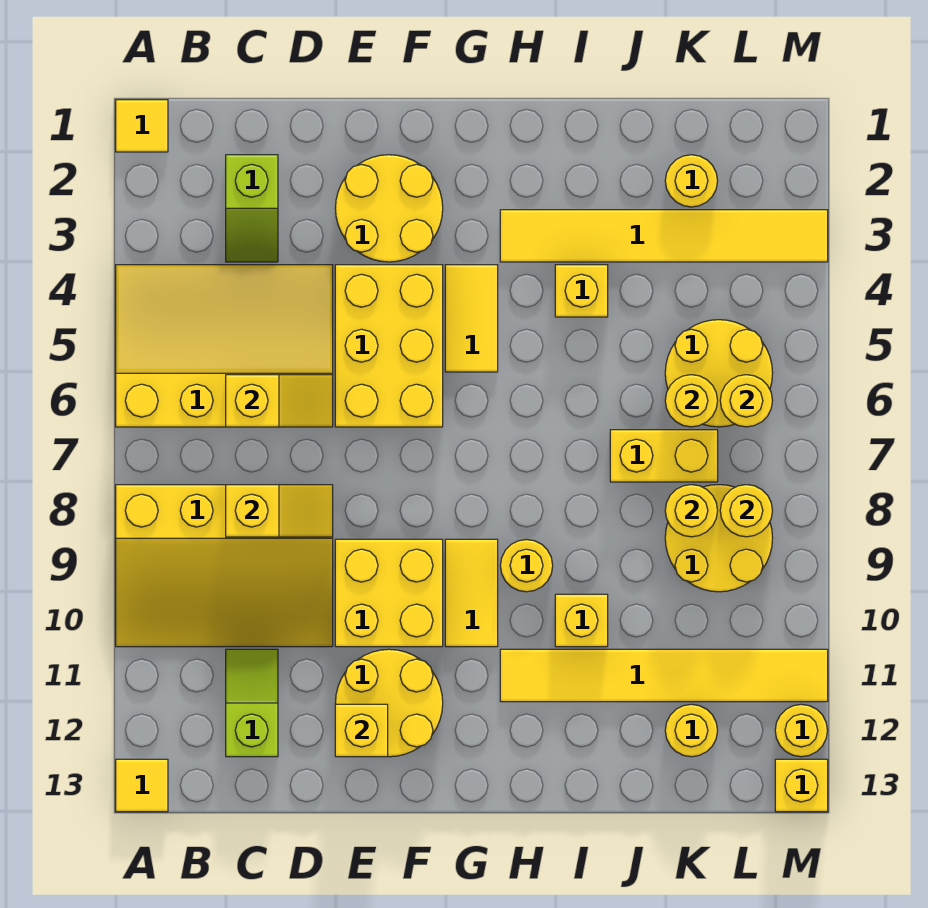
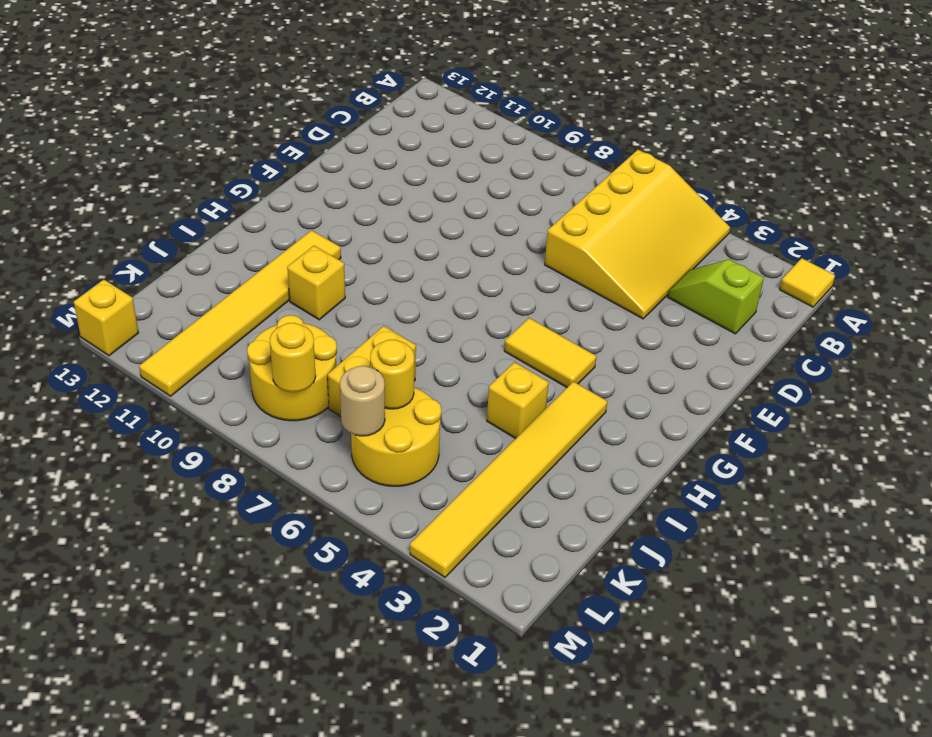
tan 1x1 round brick [340,366,385,436] -> yellow 1x1 round brick [720,375,773,427]
none -> yellow 3x4 slope [116,485,333,647]
none -> yellow 1x1 tile [116,759,168,812]
none -> lime 1x2 slope [226,649,278,757]
none -> yellow 2x2 round brick [335,155,443,262]

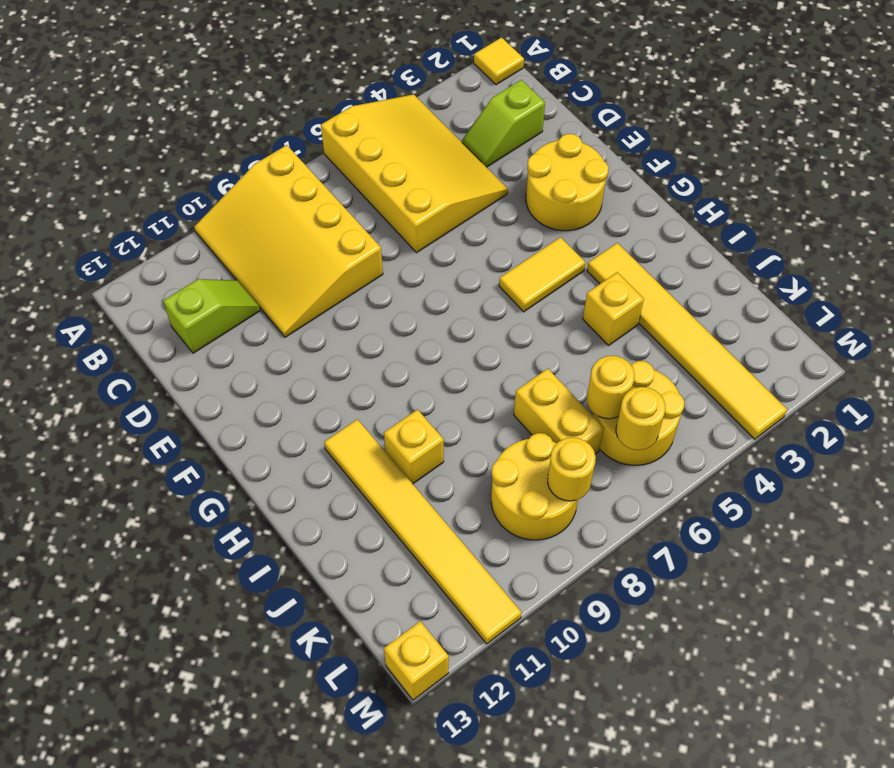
none -> yellow 1x1 tile [116,759,168,812]
none -> yellow 2x3 brick [335,265,443,427]
none -> yellow 2x2 brick [335,539,443,647]
none -> yellow 2x2 round brick [335,649,443,757]

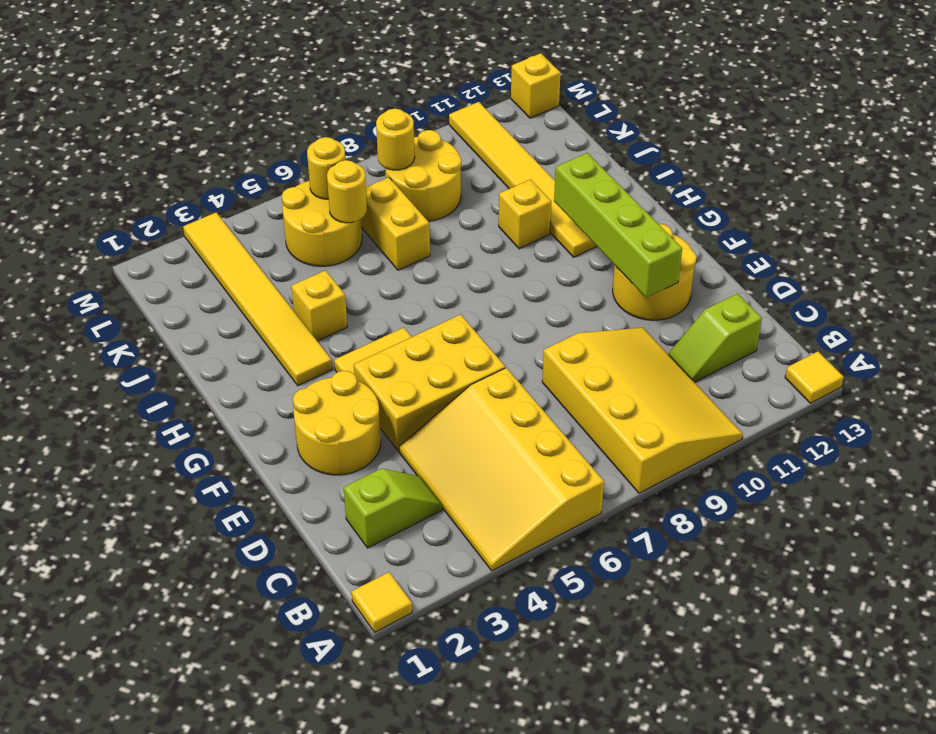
lime 1x4 brick [554,153,682,298] -> none
none -> yellow 2x2 brick [335,539,443,647]
none -> yellow 1x2 tile [445,539,498,647]
none -> yellow 1x1 round brick [500,540,553,592]
none -> yellow 1x1 round brick [665,155,718,207]

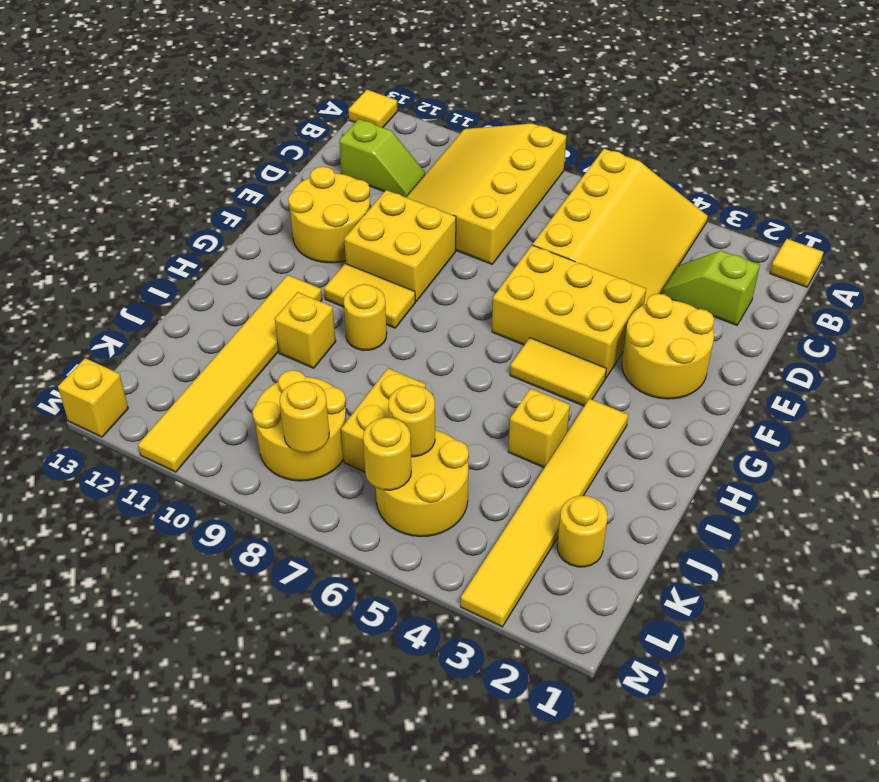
none -> yellow 1x1 round brick [665,704,718,757]
none -> yellow 1x1 round brick [775,704,827,757]
none -> yellow 1x2 slope [226,375,333,427]
none -> yellow 1x2 slope [226,485,333,537]

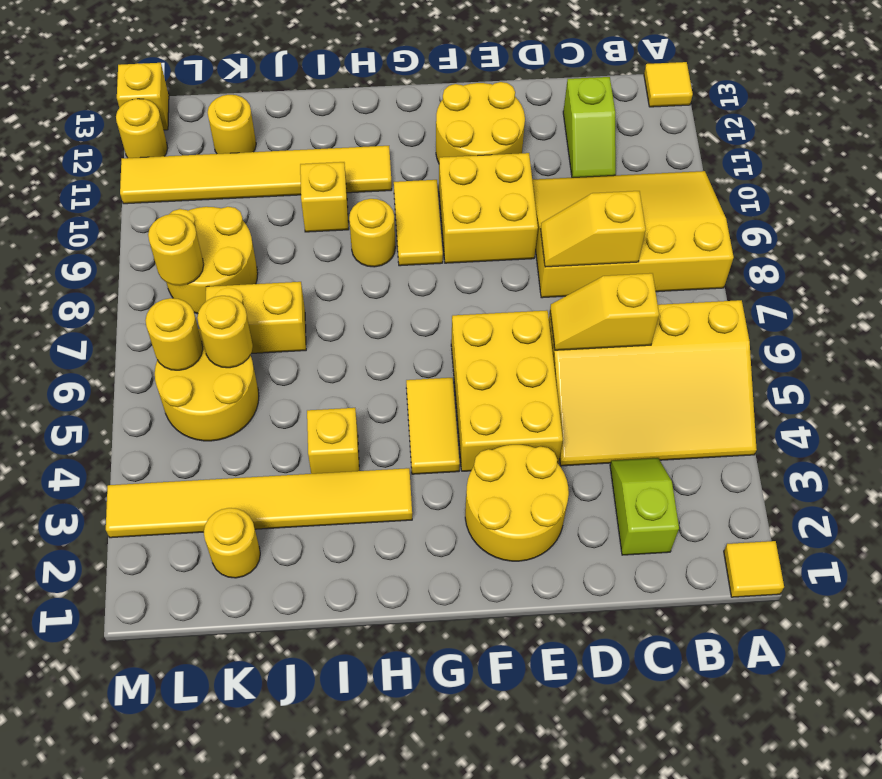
none -> yellow 1x1 brick [335,704,388,757]
none -> yellow 1x1 round brick [665,485,718,537]

